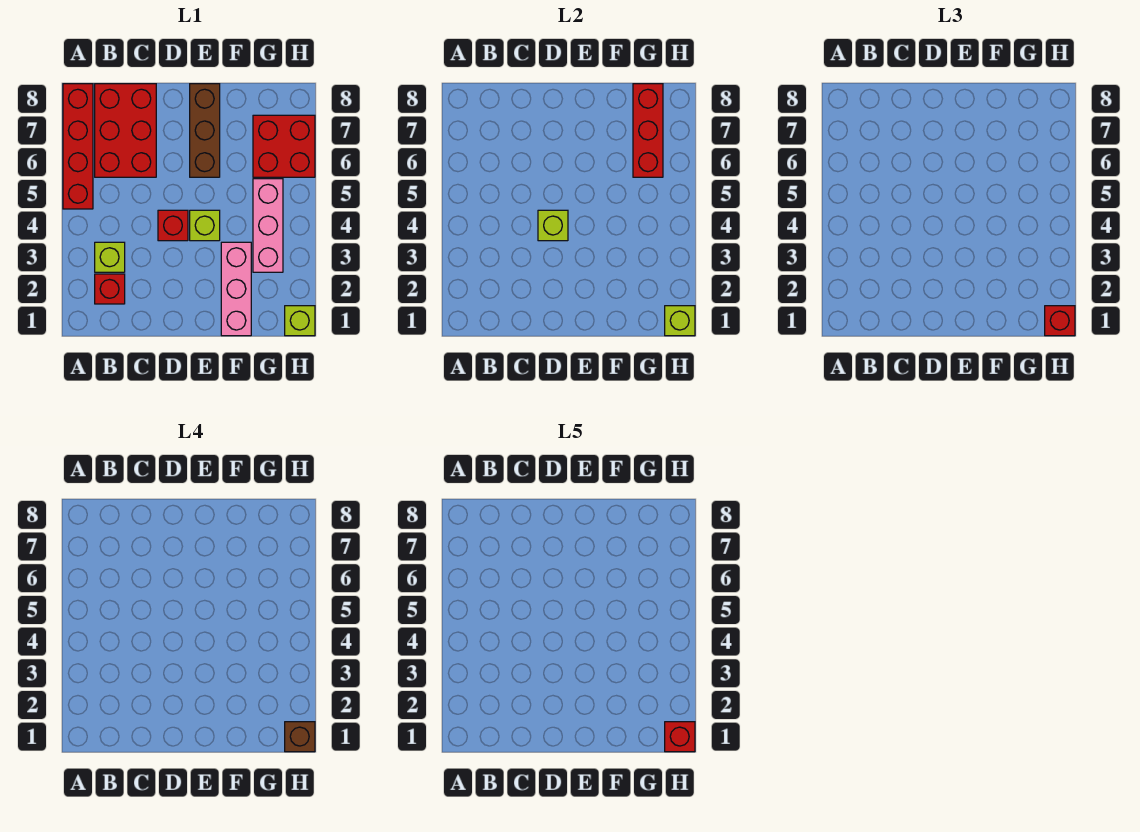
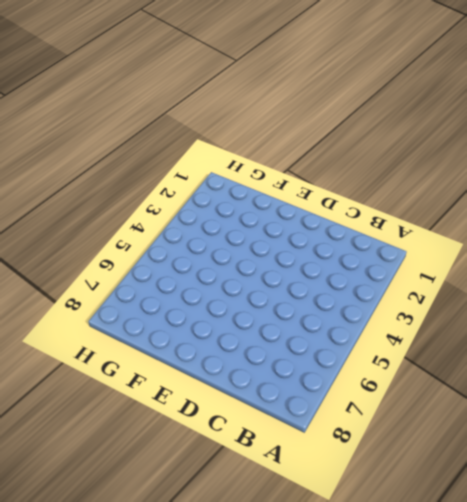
none -> red 1x4 brick [63,84,93,209]
none -> red 1x1 brick [95,274,125,304]
none -> lime 1x1 brick [95,242,125,272]

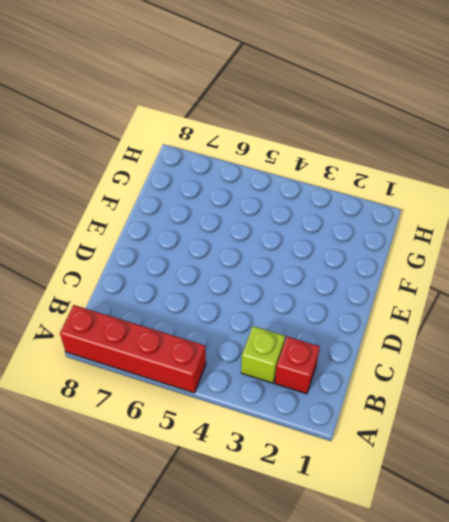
none -> red 2x3 brick [95,84,156,177]
none -> red 1x1 brick [158,210,188,241]
none -> lime 1x1 brick [190,210,220,241]

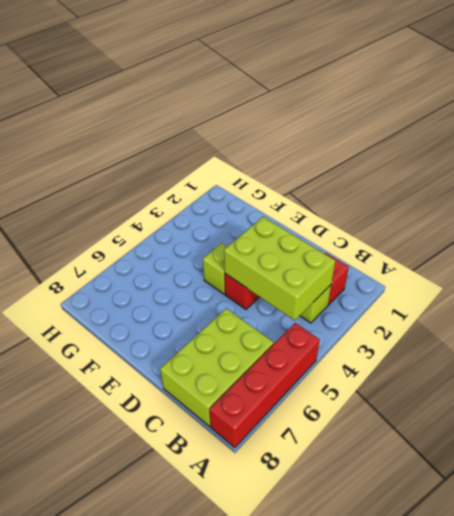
lime 2x3 brick [224,217,335,321] -> lime 1x1 brick [538,210,568,241]
lime 2x3 brick [160,309,274,427] -> red 2x3 brick [95,84,156,177]
none -> brown 1x3 brick [190,84,220,177]
none -> pink 1x3 brick [221,242,251,336]
none -> pink 1x3 brick [253,179,283,272]

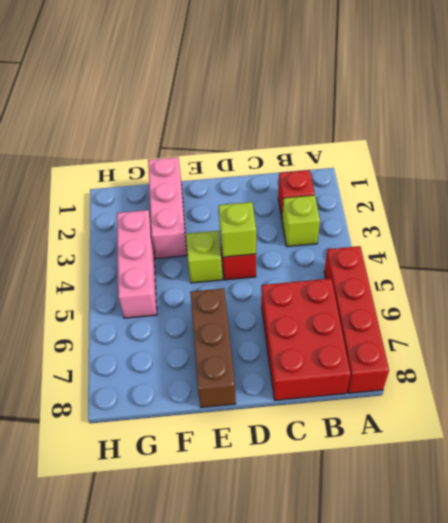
none -> red 2x2 brick [253,115,315,177]
none -> lime 1x1 brick [285,306,315,336]
none -> red 1x3 brick [633,84,663,177]

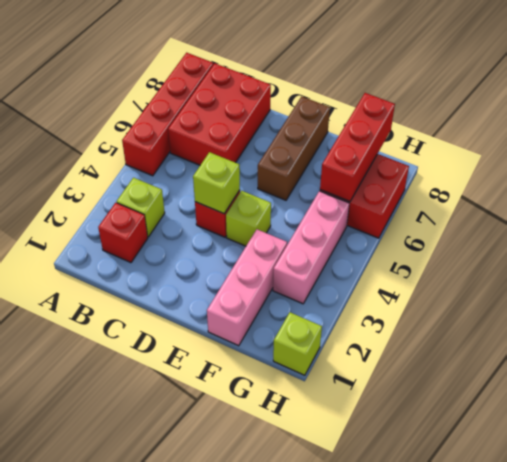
none -> lime 1x1 brick [665,306,695,336]
none -> red 1x1 brick [1045,306,1075,336]
none -> brown 1x1 brick [285,722,315,752]

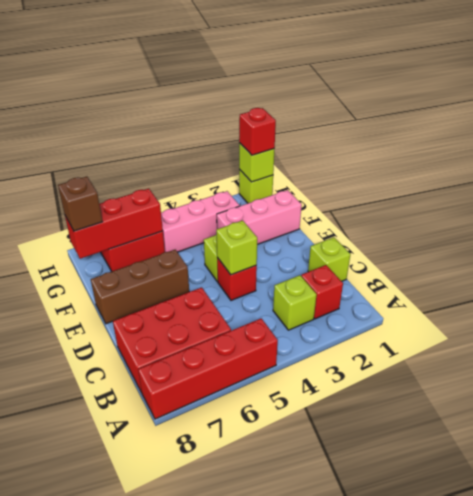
lime 1x1 brick [308,237,350,281] -> none
brown 1x1 brick [58,176,102,231] -> brown 1x1 brick moved to [285,722,315,752]
none -> red 1x1 brick [665,722,695,752]

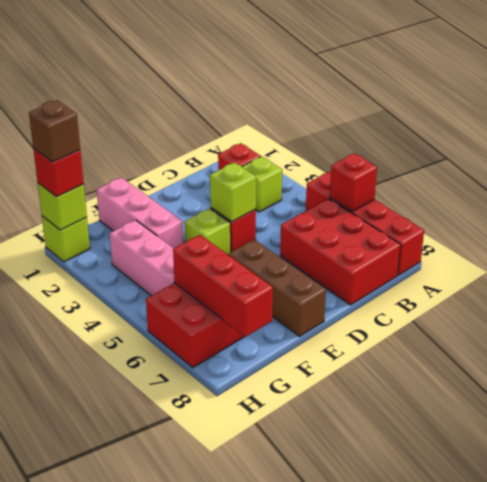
red 1x1 brick [330,153,377,212] -> red 1x1 brick moved to [665,722,695,752]

